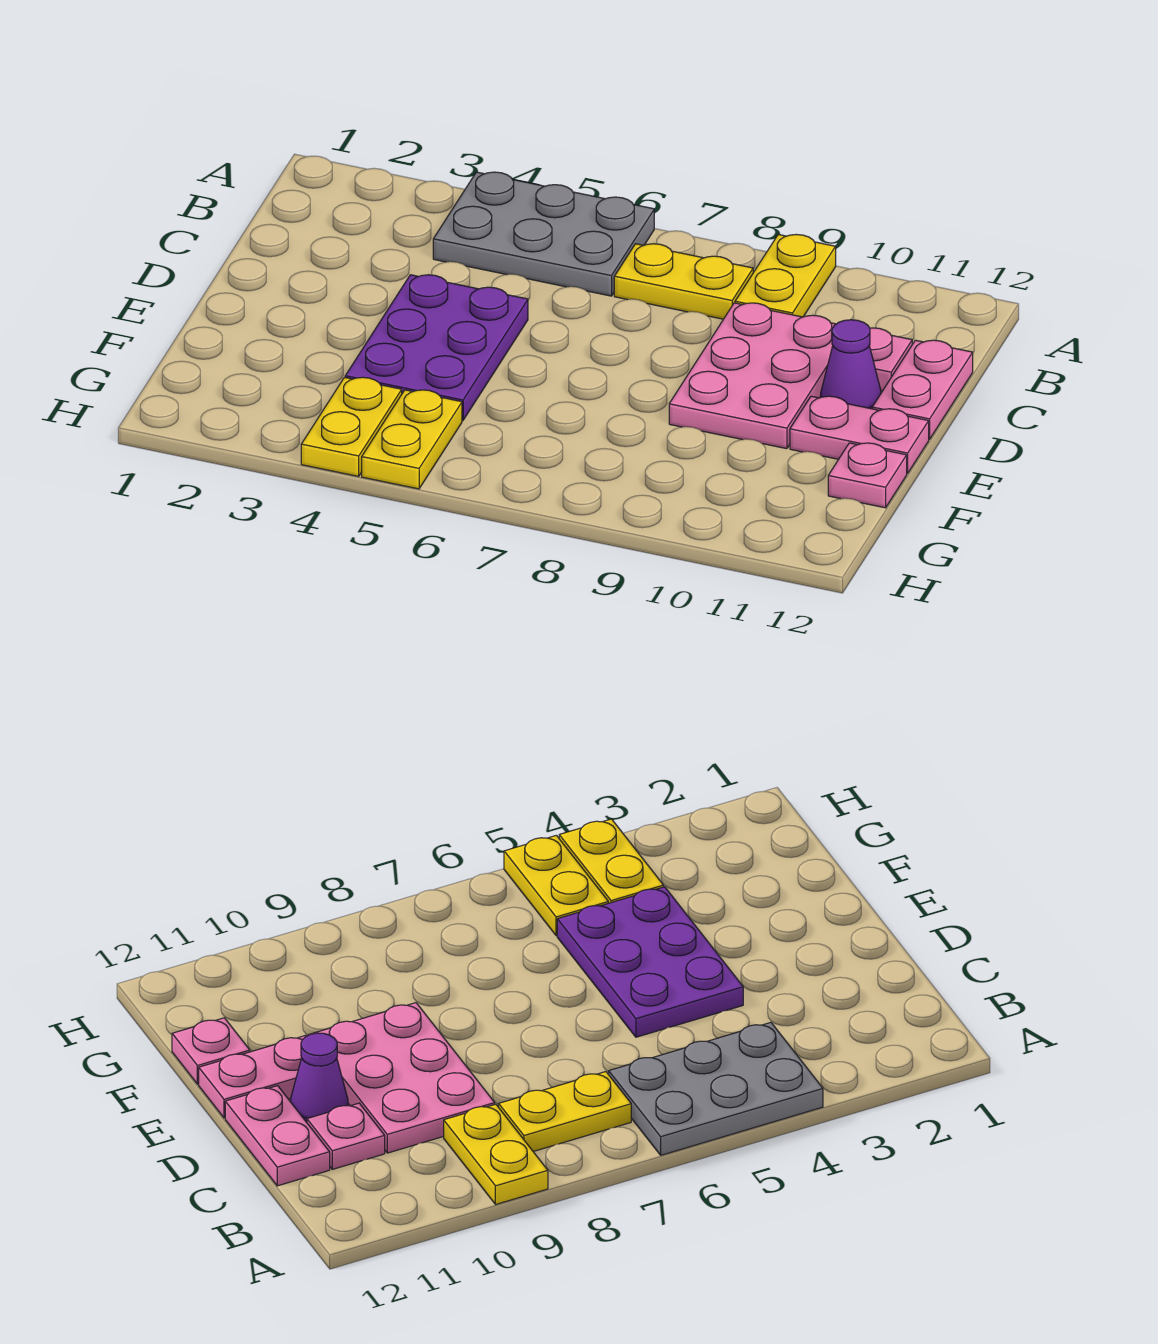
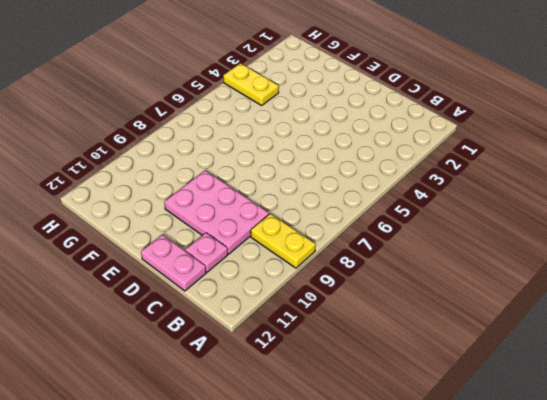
none -> grey 2x3 plate [433,172,654,296]
none -> yellow 1x2 plate [614,244,753,319]
none -> purple 2x3 plate [345,275,528,420]

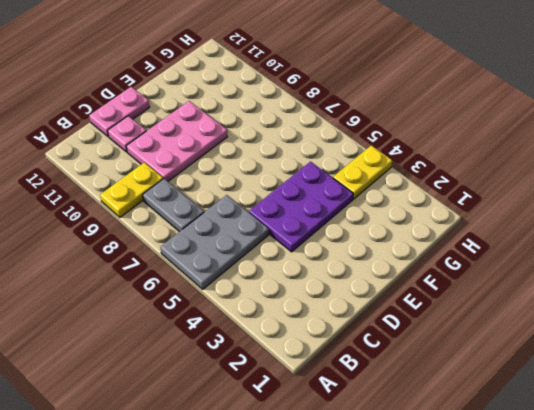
grey 2x3 plate [160,195,269,289] -> grey 2x3 plate turned to [433,172,654,296]
grey 1x2 plate [143,179,204,232] -> yellow 1x2 plate [614,244,753,319]
none -> purple 1x1 cone [821,320,881,409]
none -> pink 1x2 plate [790,396,929,474]
none -> pink 1x1 plate [828,443,907,508]

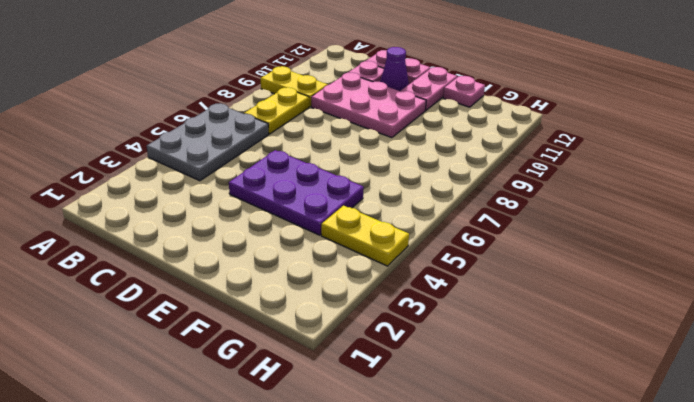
none -> yellow 1x2 plate [362,390,462,489]

